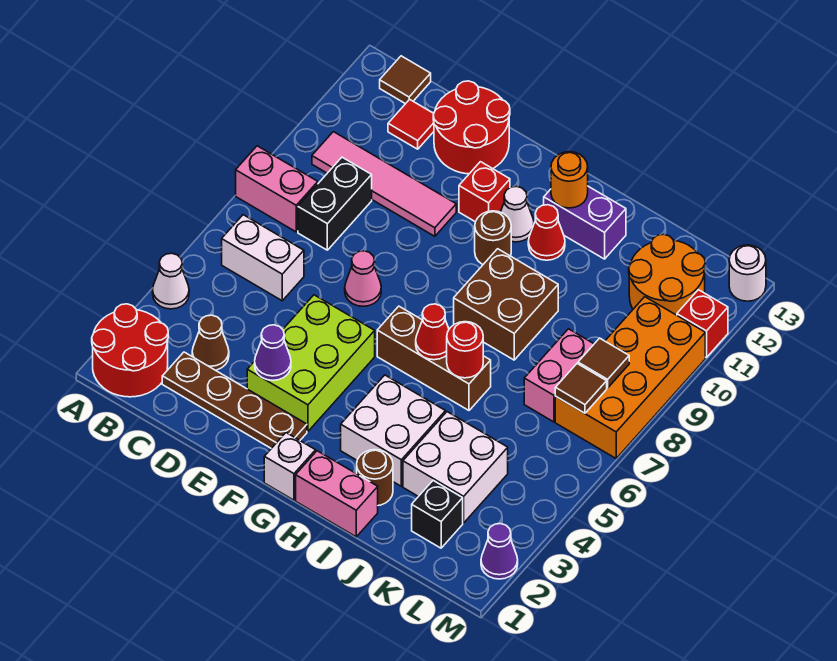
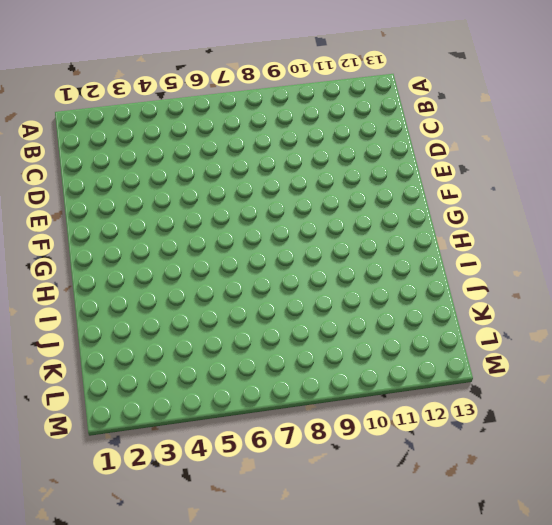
none -> red 2x2 round brick [92,304,168,397]
none -> white 1x1 cone [153,253,189,309]
none -> pink 1x2 brick [236,146,318,232]
none -> white 1x2 brick [222,215,304,301]

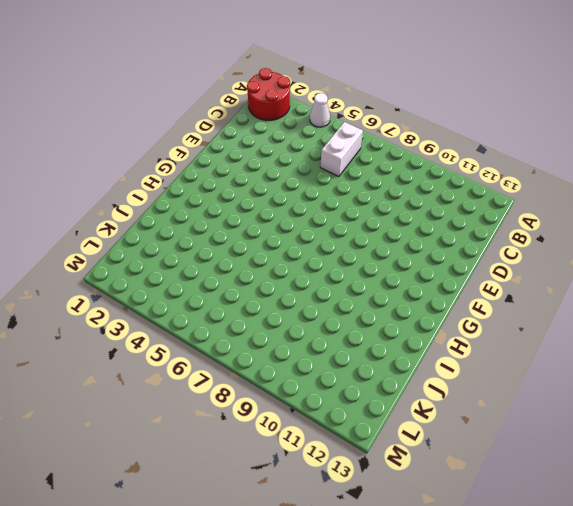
none -> pink 1x2 brick [236,146,318,232]
none -> pink 1x4 tile [312,132,456,236]
none -> brown 1x1 tile [380,56,431,104]
none -> brown 1x4 plate [162,352,307,448]

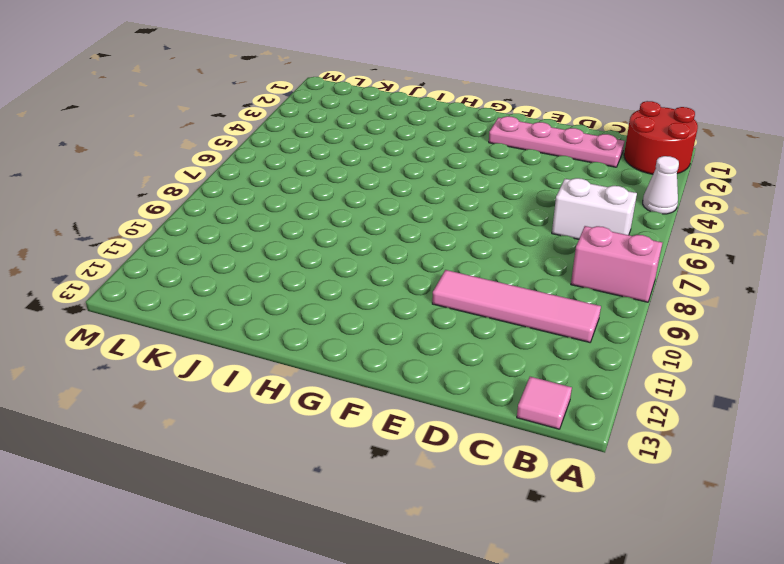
pink 1x1 tile [517,377,572,429] -> brown 1x1 tile [380,56,431,104]
pink 1x4 plate [489,116,625,167] -> brown 1x4 plate [162,352,307,448]
none -> brown 1x1 cone [192,315,229,370]
none -> black 1x2 brick [298,157,372,250]
none -> red 1x1 tile [388,99,434,149]
none -> red 2x2 round brick [433,81,510,174]

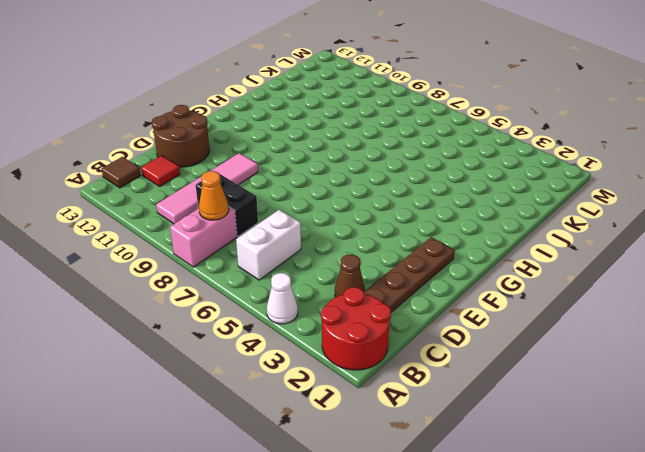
orange 1x1 cone [199,171,229,220] -> none
brown 2x2 round brick [152,105,209,167] -> red 2x2 round brick [433,81,510,174]
none -> lime 2x3 brick [247,295,375,431]
none -> pink 1x1 cone [345,251,381,306]
none -> red 1x1 brick [459,162,510,222]
none -> white 1x1 brick [264,433,316,500]

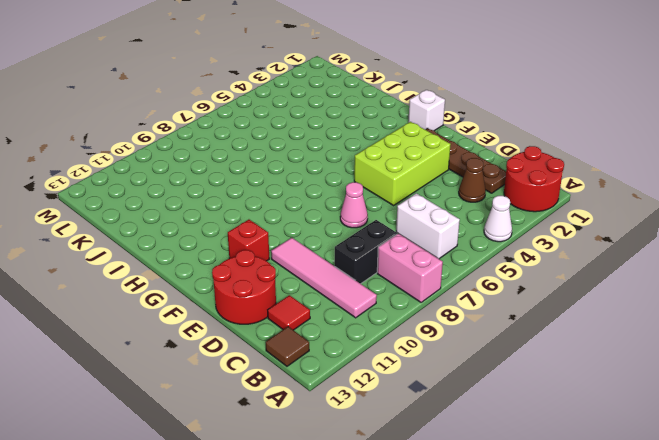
none -> brown 1x3 brick [377,306,491,410]
none -> brown 1x1 round brick [475,211,511,265]
none -> white 1x1 cone [501,186,534,242]
none -> pink 1x2 brick [296,451,378,537]

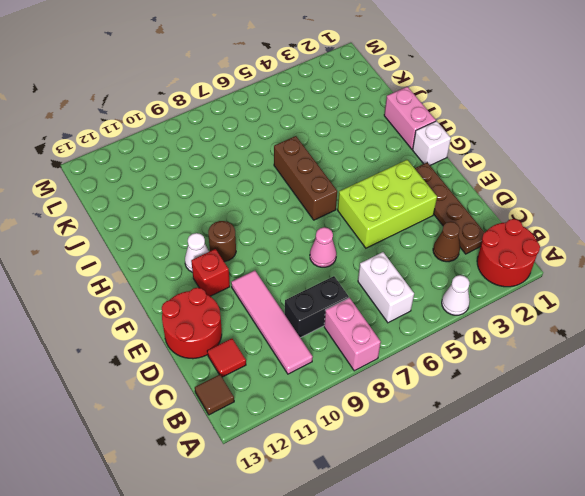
none -> white 2x2 brick [341,375,446,486]
none -> brown 2x2 brick [454,249,558,360]
none -> red 1x1 cone [528,205,565,260]
none -> purple 1x2 brick [544,186,626,259]

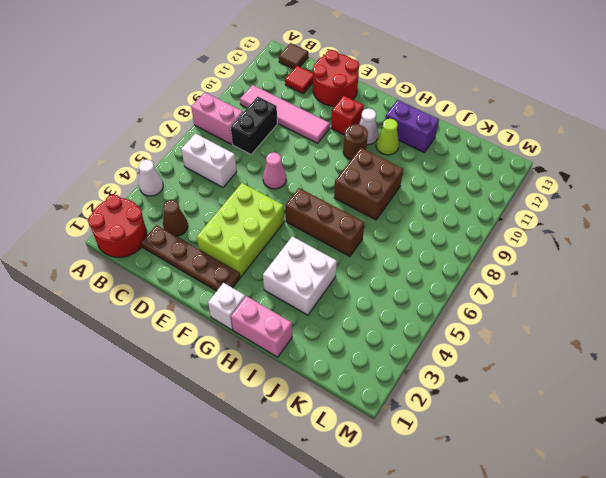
lime 1x1 cone [376,119,399,155] -> red 1x1 cone [528,205,565,260]
none -> brown 1x1 round brick [357,450,393,505]
none -> white 2x2 brick [403,412,508,523]
none -> black 1x1 brick [412,481,463,548]
none -> pink 1x2 brick [524,329,594,422]

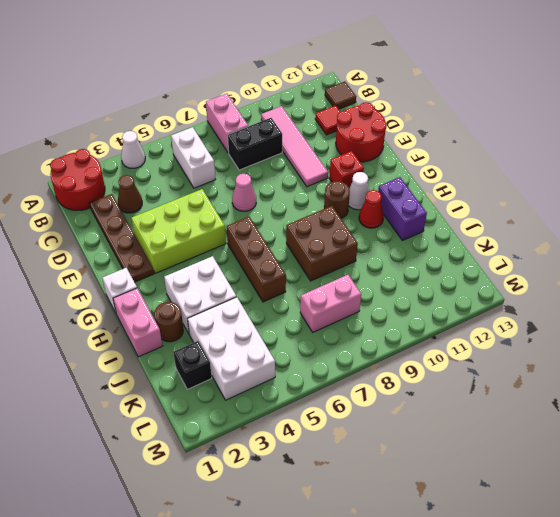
white 2x3 brick [188,297,275,400] -> white 2x2 brick [403,412,508,523]
none -> orange 2x2 round brick [629,234,705,315]
none -> orange 2x4 brick [555,297,705,458]
none -> purple 1x1 cone [481,524,518,579]
none -> red 1x1 brick [677,290,728,358]

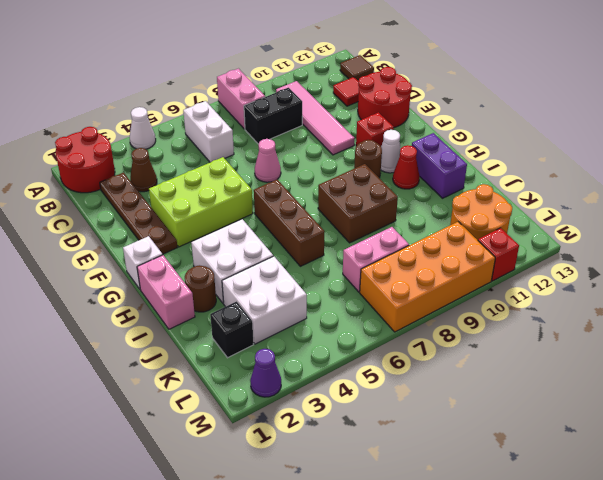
none -> white 1x1 round brick [729,245,766,301]
none -> purple 1x1 cone [255,325,291,380]
none -> red 1x1 cone [416,304,449,360]
none -> orange 1x1 round brick [551,152,588,208]

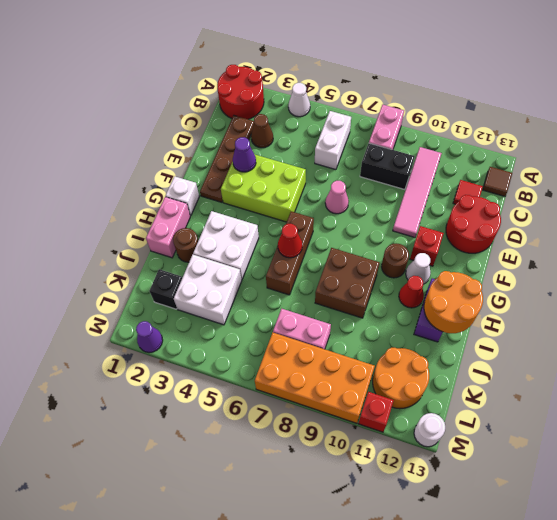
orange 2x2 round brick [424,271,483,333] -> orange 1x1 round brick [551,152,588,208]
none -> red 1x1 round brick [447,322,483,378]
none -> brown 1x1 tile [555,364,607,413]
none -> brown 1x1 tile [578,338,629,388]

